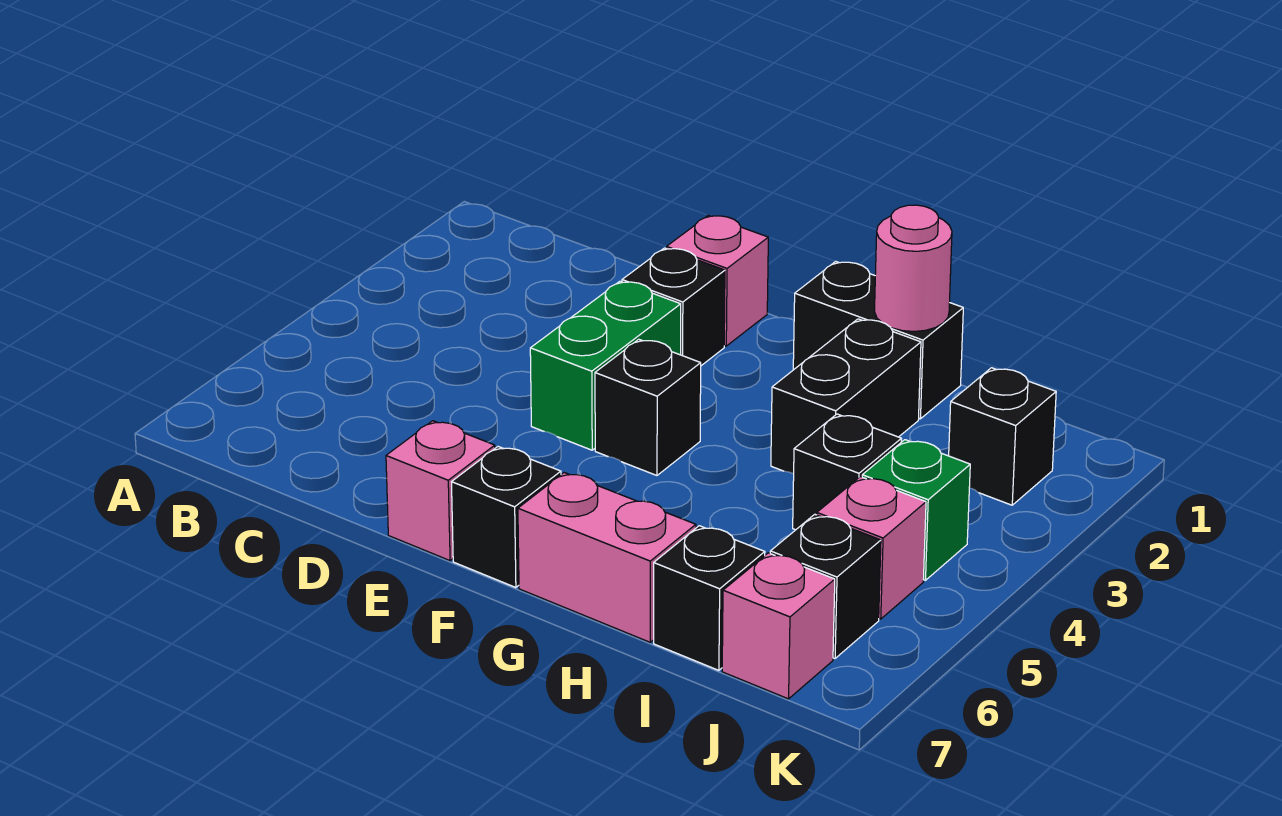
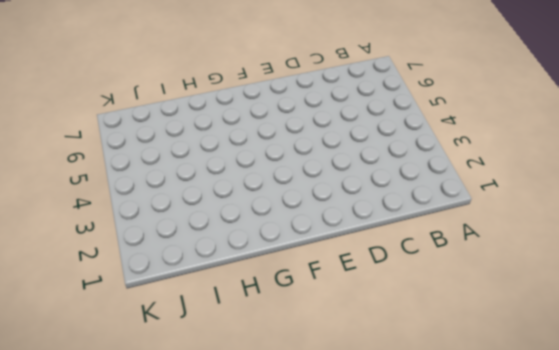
none -> pink 1x1 brick [667,215,768,346]
none -> black 1x1 brick [622,248,725,366]
none -> green 1x2 brick [530,281,681,450]

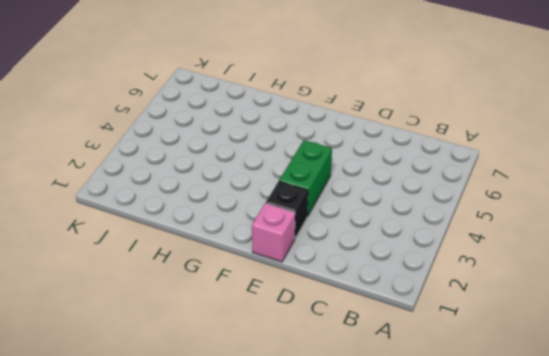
none -> pink 1x1 brick [386,421,495,561]
none -> black 1x1 brick [595,339,701,475]
none -> black 1x1 brick [452,447,561,588]

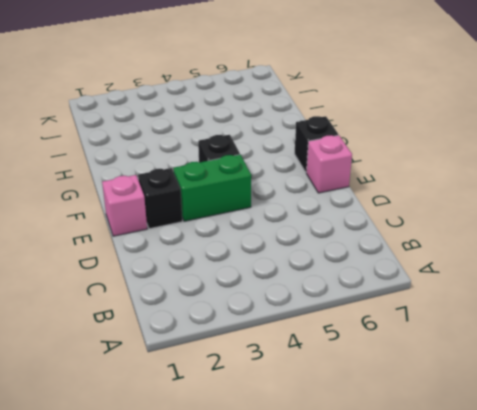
none -> black 1x2 brick [793,262,963,419]
none -> pink 1x2 brick [518,473,696,642]
none -> black 1x2 brick [771,319,921,474]

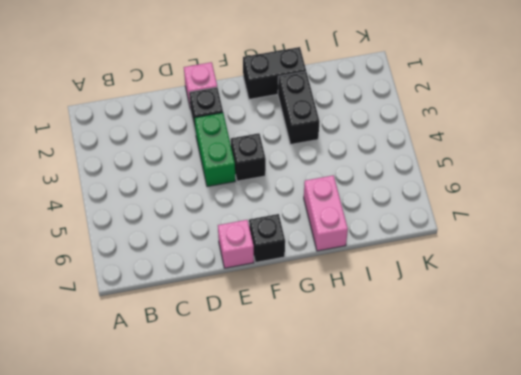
pink 1x2 brick [304,175,348,251] -> pink 1x2 brick turned to [518,473,696,642]
none -> black 1x1 brick [793,414,901,530]
none -> black 1x1 brick [654,526,765,670]
none -> black 1x1 brick [949,368,1056,505]

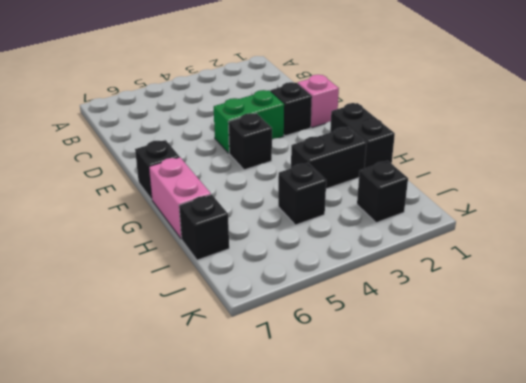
none -> pink 1x1 brick [386,421,495,561]
none -> green 1x1 brick [862,440,970,580]
none -> pink 1x1 brick [817,477,926,619]

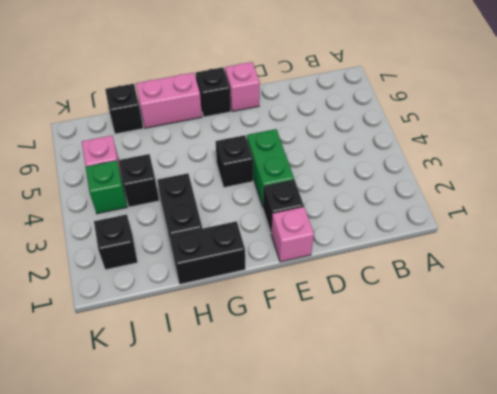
none -> black 1x1 brick [770,514,881,658]
none -> pink 1x1 brick [722,553,835,699]
none -> pink 1x1 round brick [874,205,952,331]

